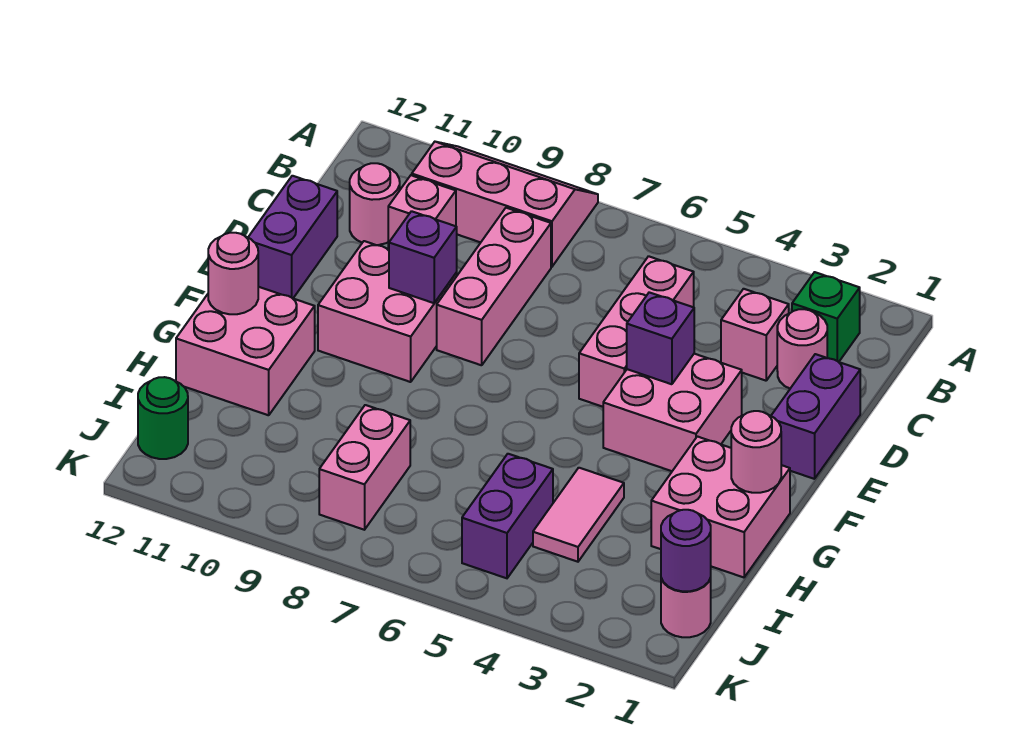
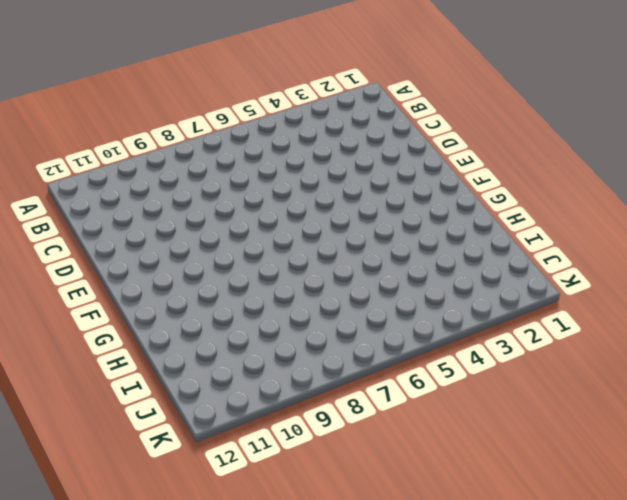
none -> pink 2x3 slope [412,142,598,267]
none -> green 1x1 brick [792,272,860,362]
none -> pink 1x1 round brick [777,309,827,388]

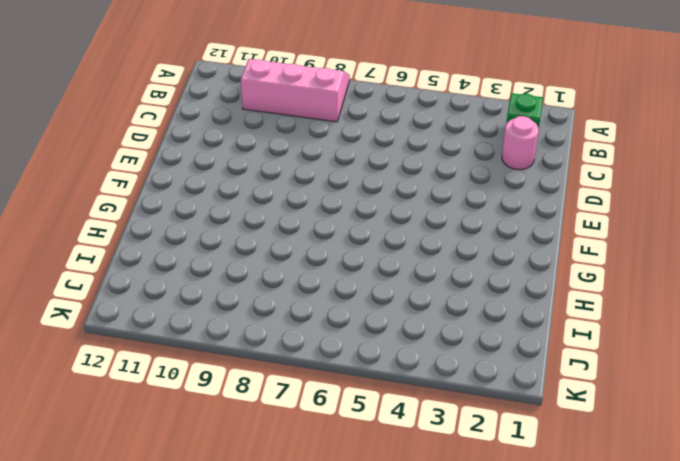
none -> pink 1x1 brick [721,289,789,381]
none -> pink 1x3 brick [579,256,694,407]
none -> pink 1x3 brick [437,208,551,365]

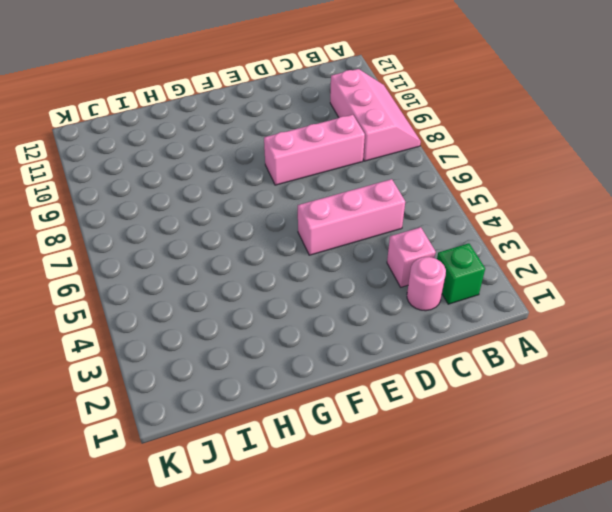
none -> pink 1x1 brick [388,175,456,249]
none -> pink 1x1 round brick [350,163,400,245]
none -> purple 1x2 brick [771,354,860,479]

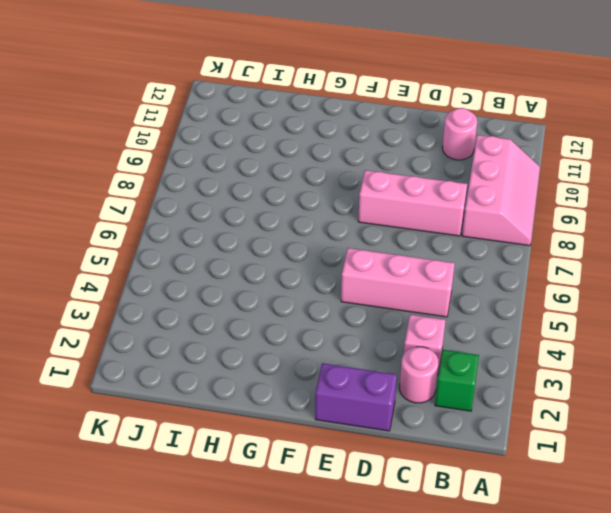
none -> pink 1x1 brick [388,175,456,249]
none -> purple 1x2 brick [248,176,337,298]
none -> pink 2x2 brick [603,354,742,471]

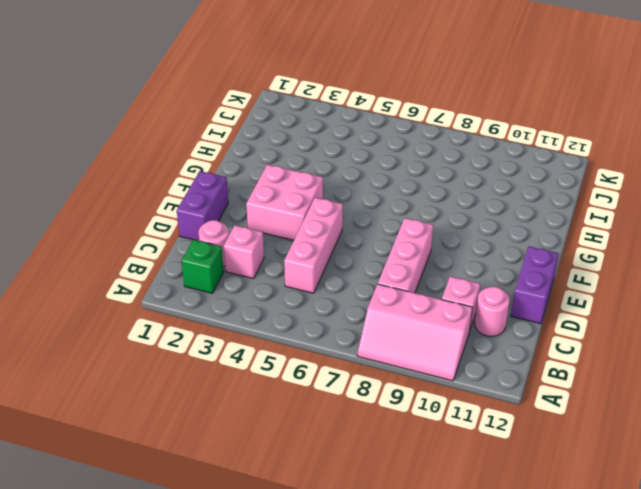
none -> pink 2x2 brick [318,241,457,382]
none -> pink 2x2 brick [651,436,790,577]
none -> pink 2x2 brick [176,287,315,415]

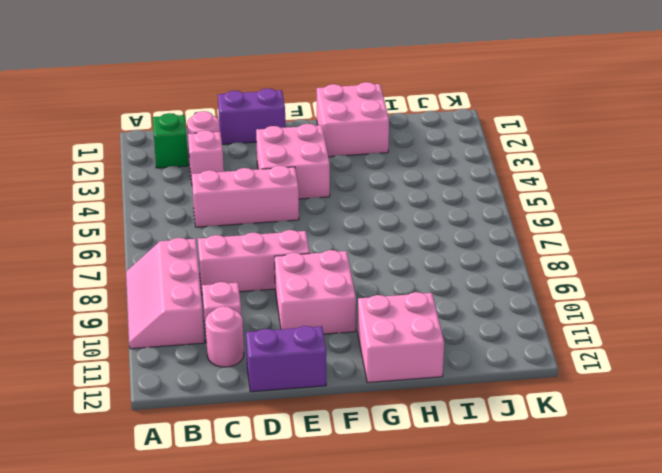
none -> pink 1x2 tile [533,468,624,562]
none -> purple 1x2 brick [462,454,553,578]
none -> pink 1x2 brick [319,405,410,530]

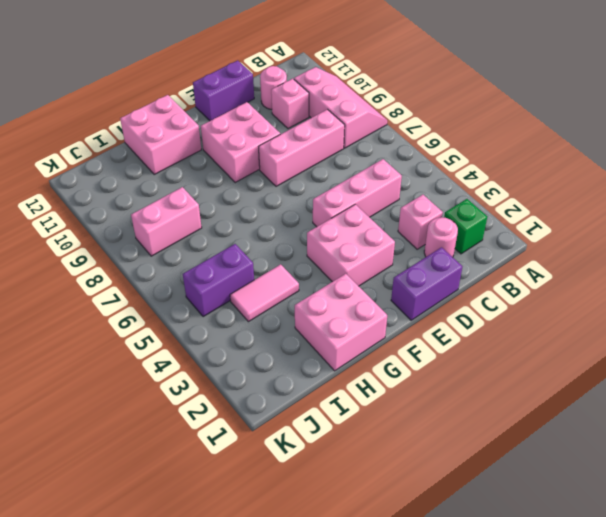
none -> pink 1x1 round brick [661,578,711,637]
none -> green 1x1 round brick [138,377,188,459]
none -> purple 1x1 brick [627,292,694,384]

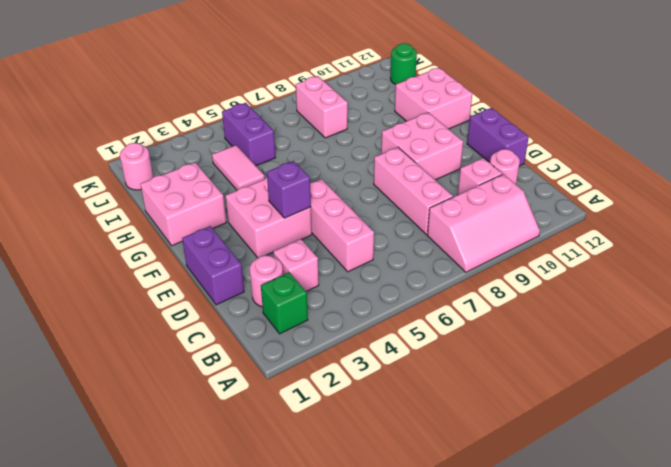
none -> purple 1x1 brick [389,211,457,303]
none -> pink 1x1 round brick [731,411,781,493]
none -> pink 1x1 round brick [208,233,258,314]

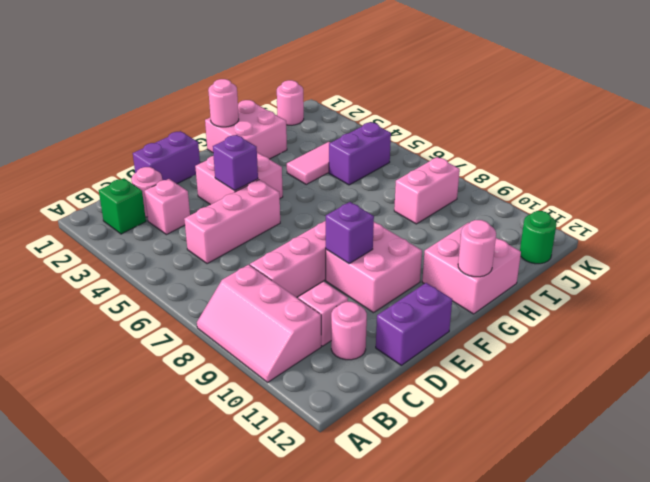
none -> purple 1x1 round brick [661,510,711,591]

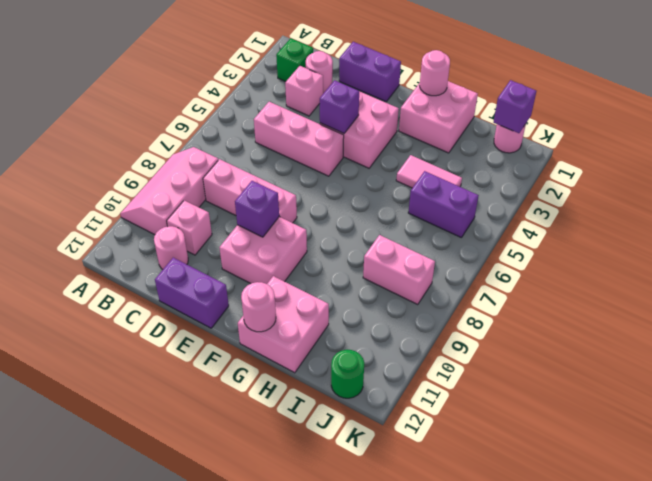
purple 1x1 brick [494,80,536,133] -> purple 1x1 round brick [661,510,711,591]

